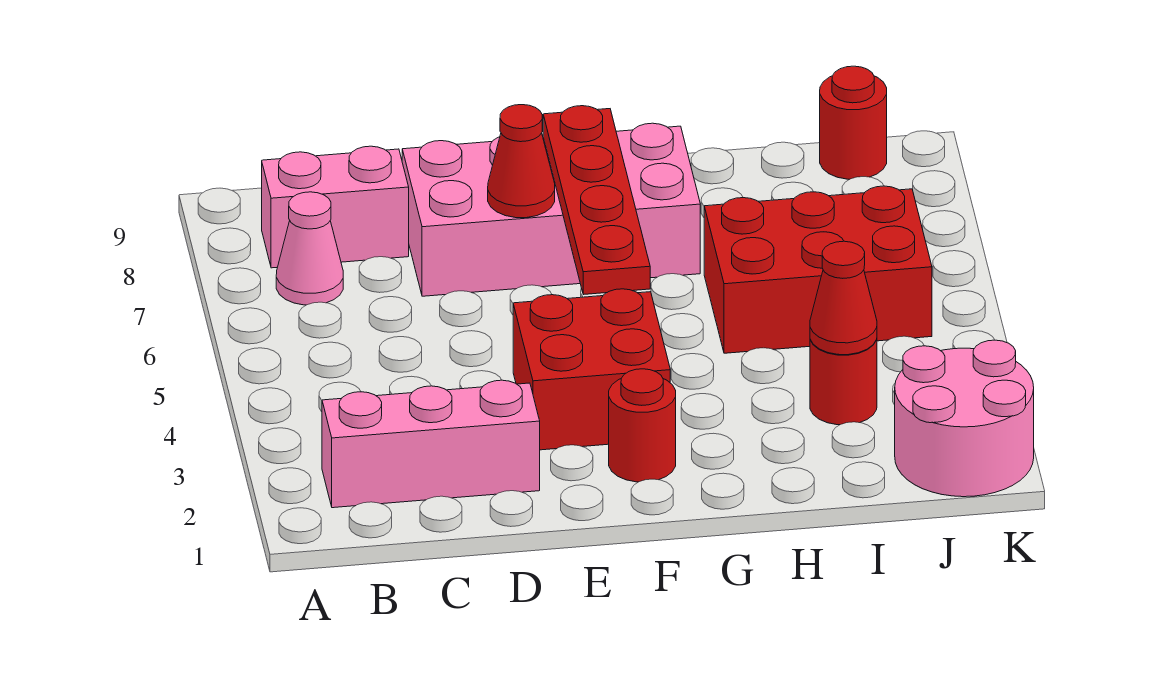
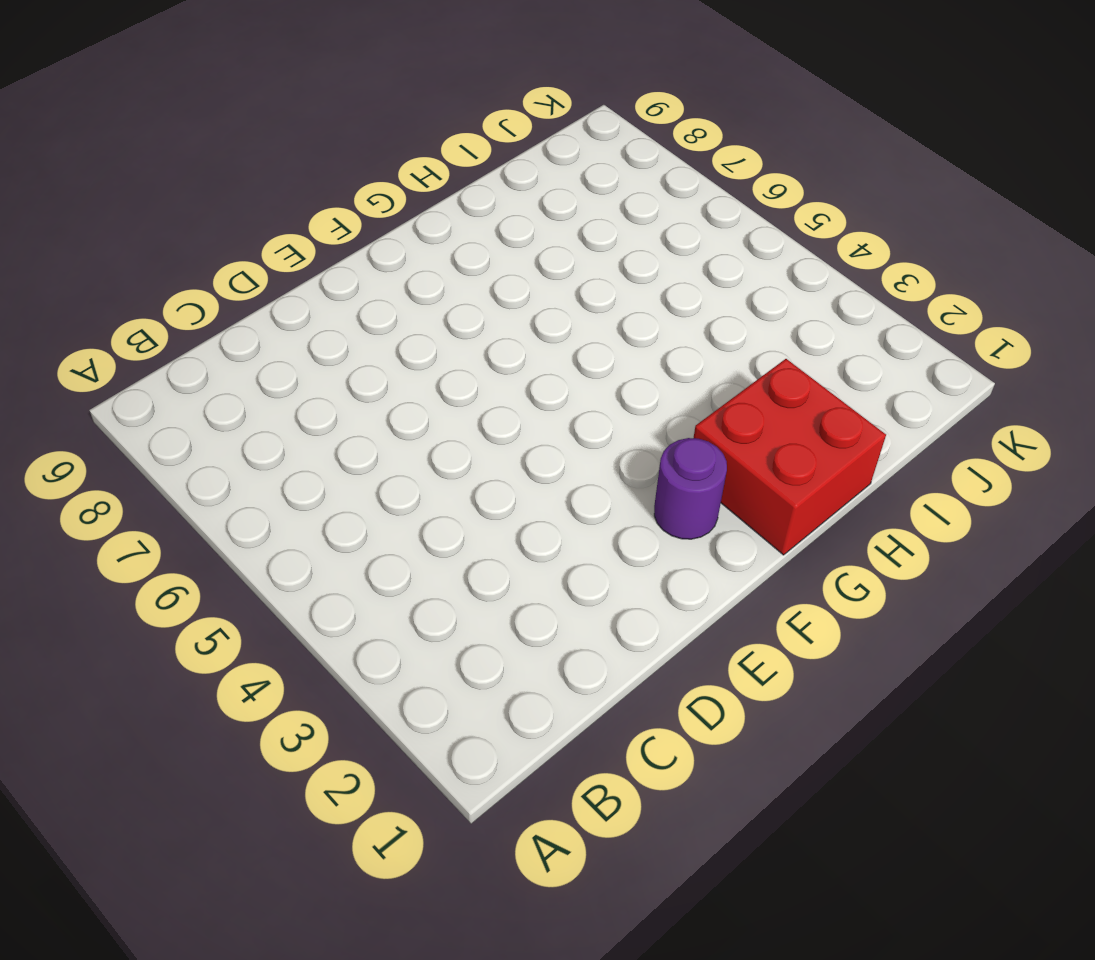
purple 1x1 round brick [654,438,727,539] -> red 1x1 round brick [609,369,676,482]
red 2x2 brick [694,359,886,555] -> red 2x2 brick moved to [513,289,670,450]
none -> pink 1x3 brick [322,380,540,508]
none -> pink 1x1 cone [276,192,343,305]
none -> pink 1x2 brick [262,146,409,268]

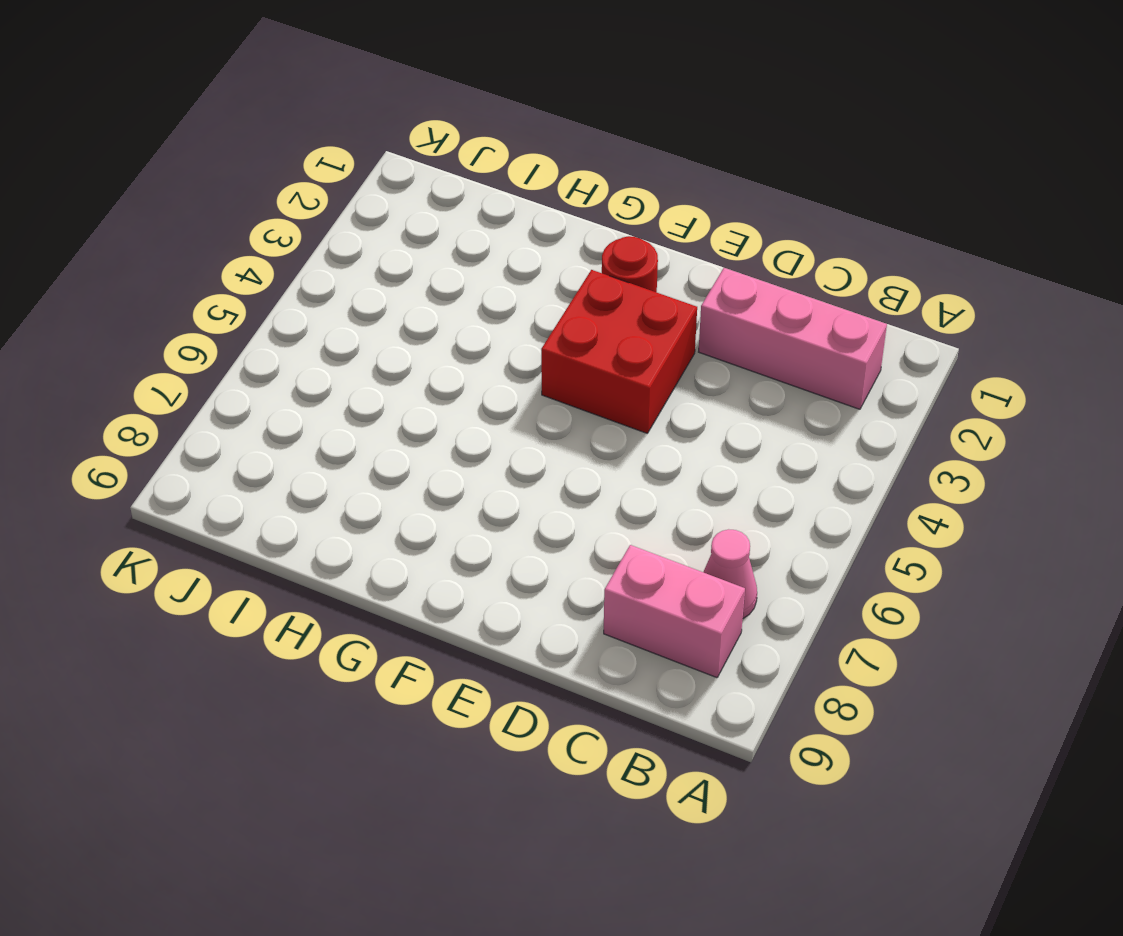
none -> pink 2x4 brick [402,123,700,296]
none -> red 2x3 brick [704,186,932,353]
none -> red 1x1 round brick [810,340,877,425]

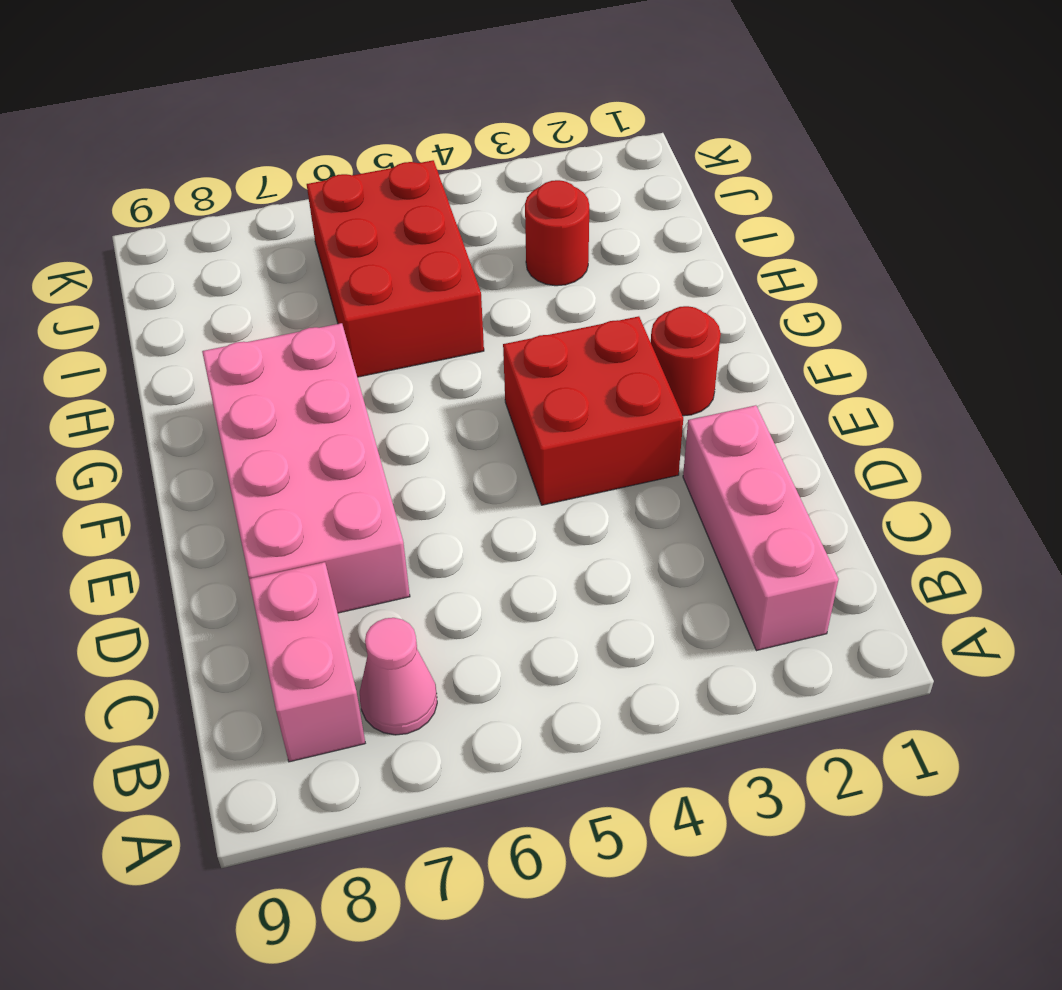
none -> pink 2x2 round brick [895,340,1034,497]
none -> red 1x1 round brick [820,66,887,179]
none -> red 1x1 cone [488,105,555,218]

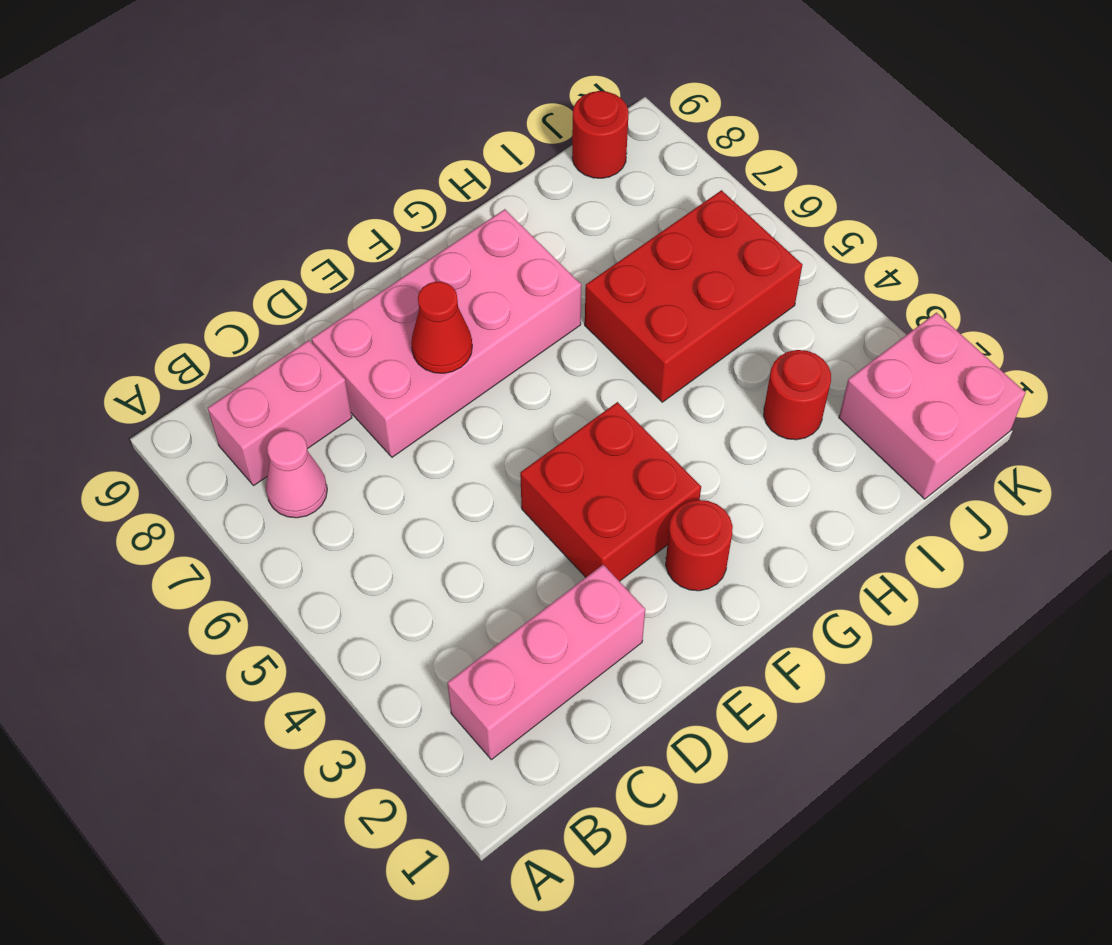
pink 2x2 brick [839,313,1026,499] -> pink 2x2 round brick [895,340,1034,497]
none -> red 1x4 plate [543,106,650,295]
none -> red 1x1 cone [810,241,877,355]

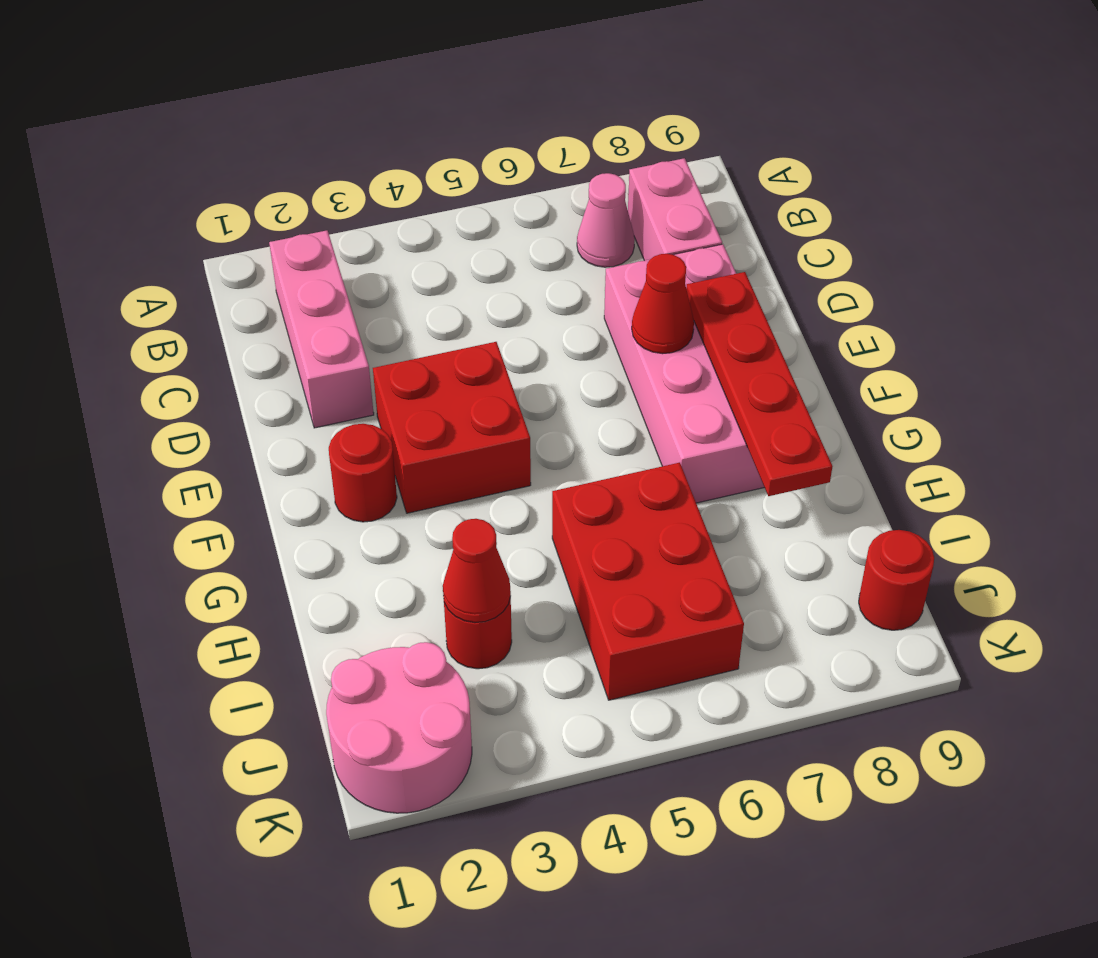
red 1x4 plate [686,272,833,496] -> red 1x4 plate turned to [543,106,650,295]

